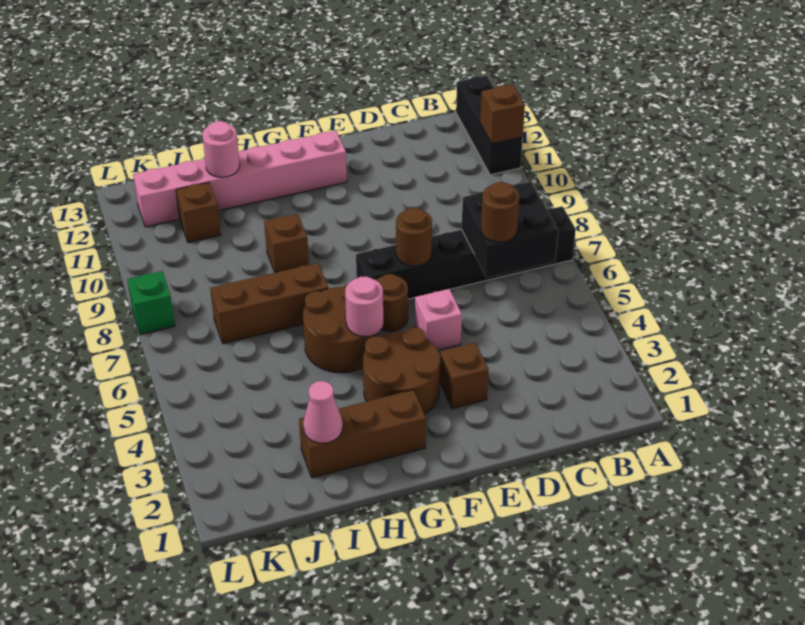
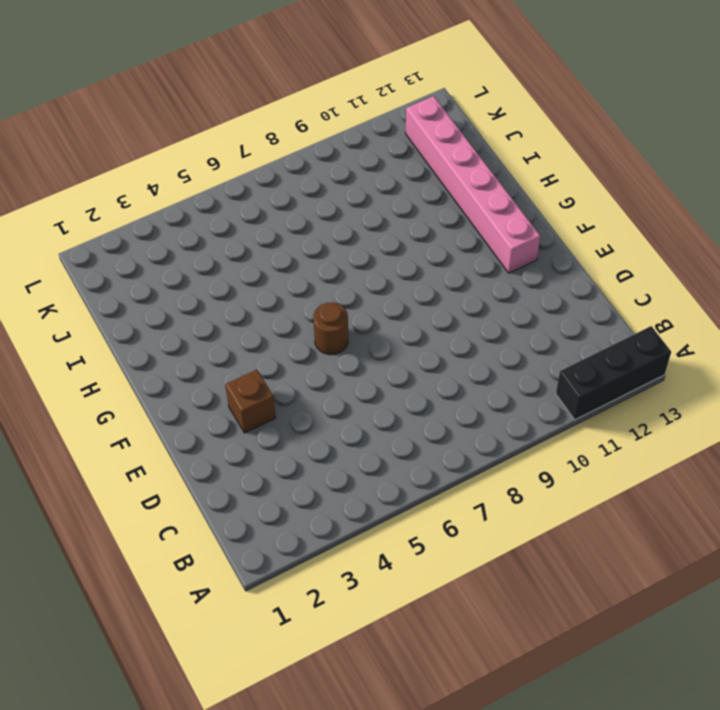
none -> black 1x6 brick [356,206,576,299]
none -> pink 1x1 brick [415,289,462,350]
none -> brown 2x2 round brick [363,327,440,414]

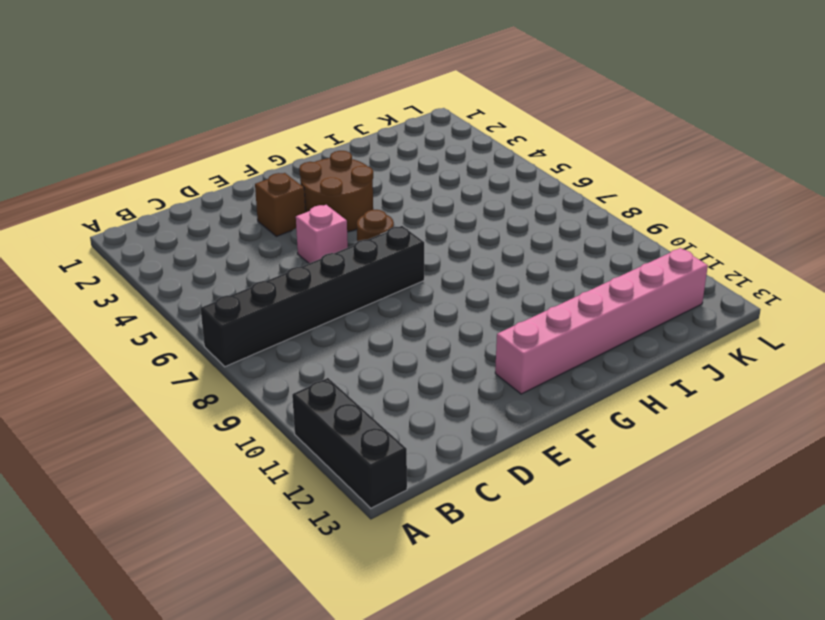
none -> brown 1x3 brick [299,390,426,478]
none -> brown 2x2 round brick [303,284,379,373]
none -> brown 1x3 brick [210,263,328,344]

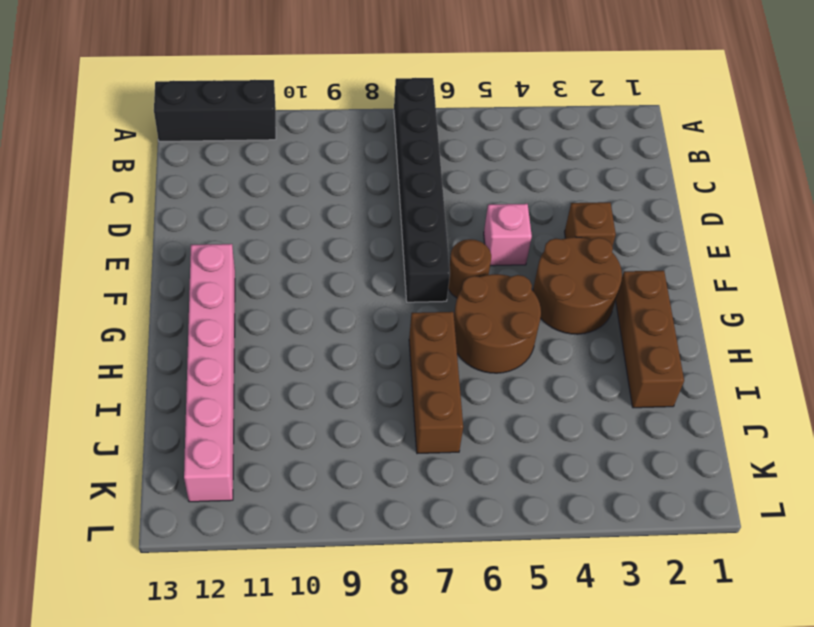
none -> brown 1x1 brick [264,214,309,273]
none -> brown 1x1 brick [176,182,221,243]
none -> green 1x1 brick [127,271,175,335]

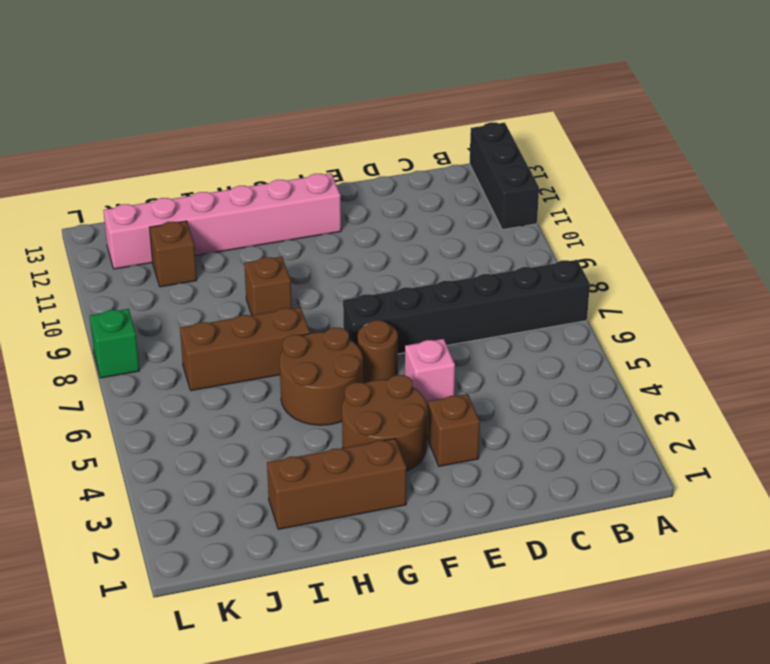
none -> brown 1x1 brick [480,84,525,143]
none -> black 2x2 brick [462,182,558,278]
none -> brown 1x1 round brick [396,208,432,266]

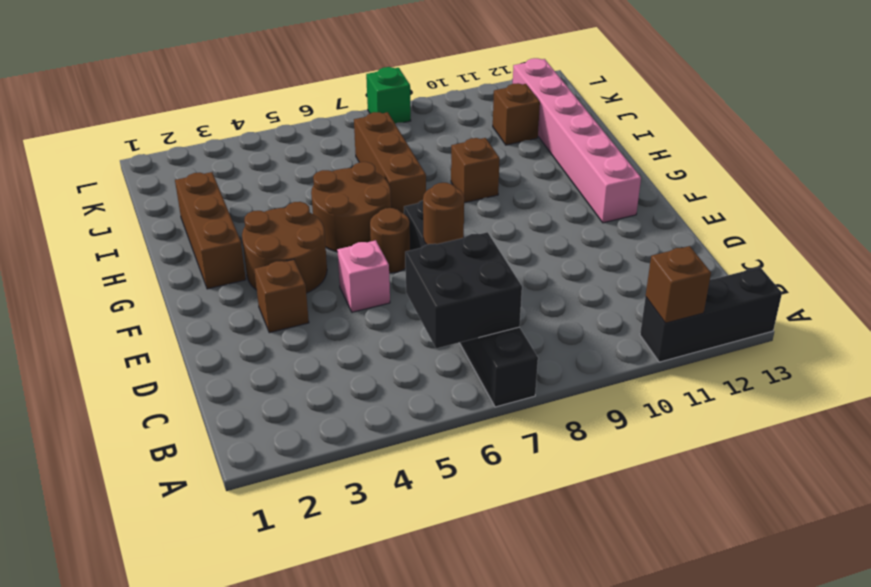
none -> pink 1x1 round brick [345,276,383,336]
none -> pink 1x1 cone [303,381,343,443]
none -> pink 1x1 round brick [202,121,240,177]

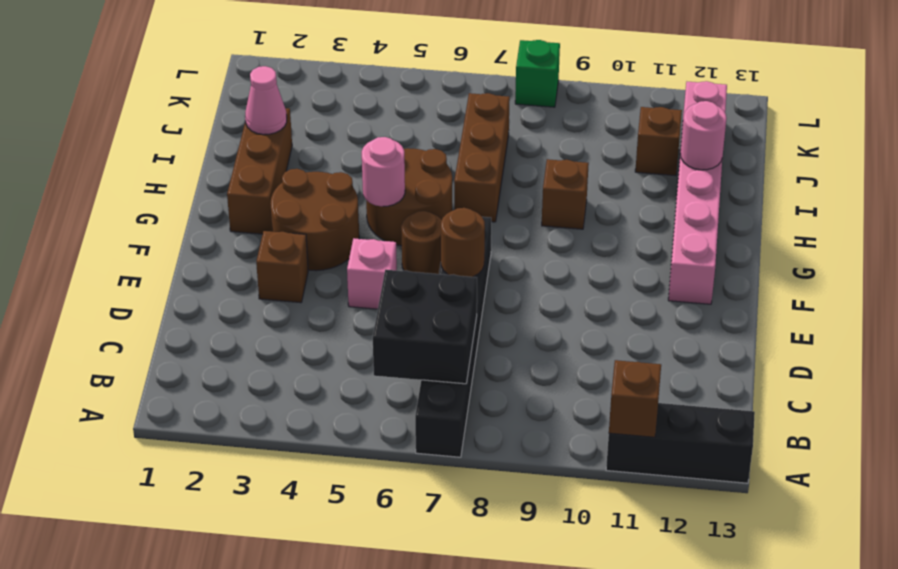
none -> brown 1x1 round brick [481,182,520,242]

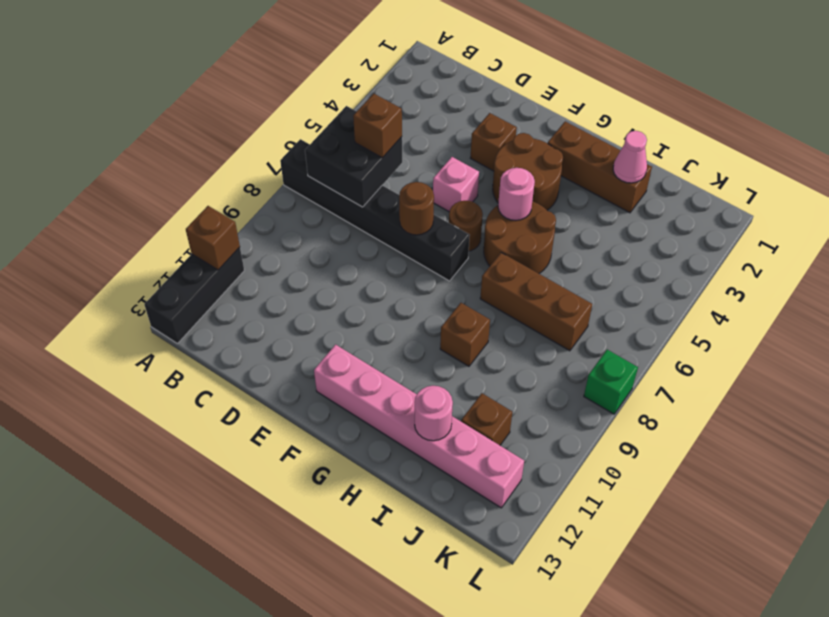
brown 1x1 brick [353,94,402,158] -> brown 1x1 round brick [481,182,520,242]

